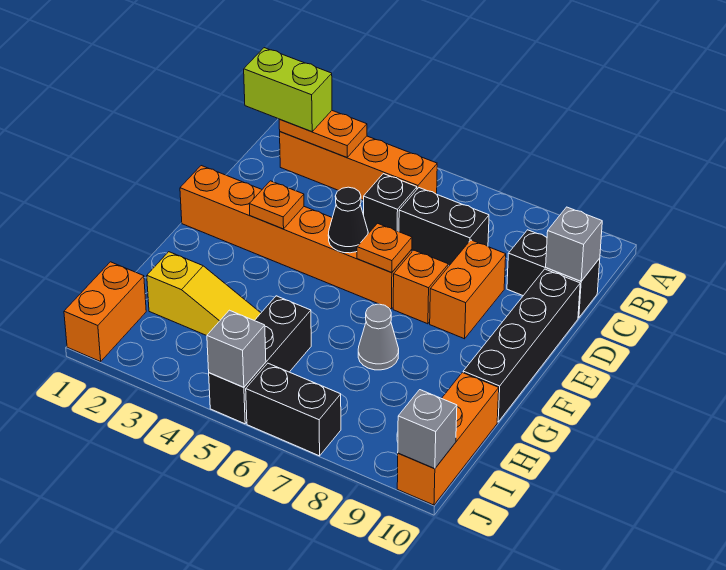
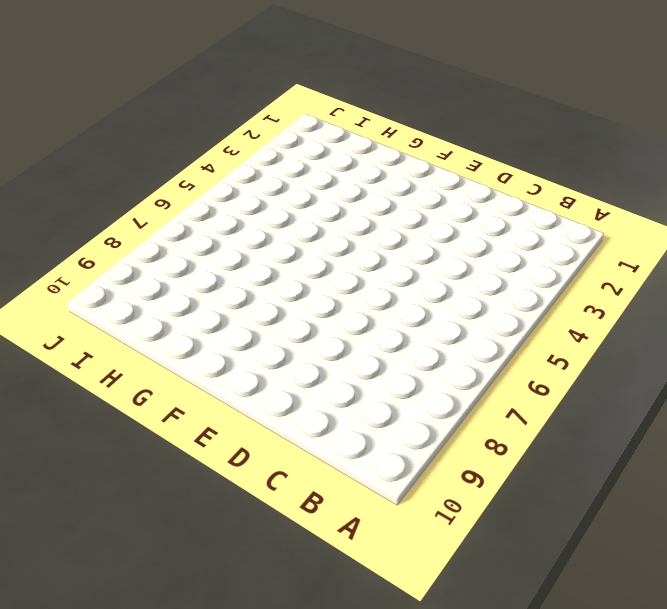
none -> orange 1x4 brick [280,132,437,200]
none -> black 1x1 brick [364,174,417,232]
none -> black 1x2 brick [399,188,489,266]

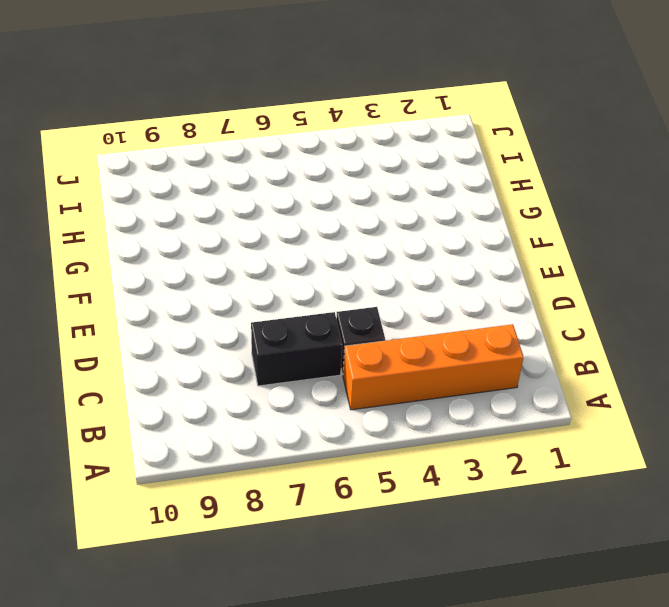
none -> black 1x2 brick [507,230,600,318]
none -> orange 1x2 brick [430,240,506,339]
none -> black 1x4 brick [463,269,580,422]

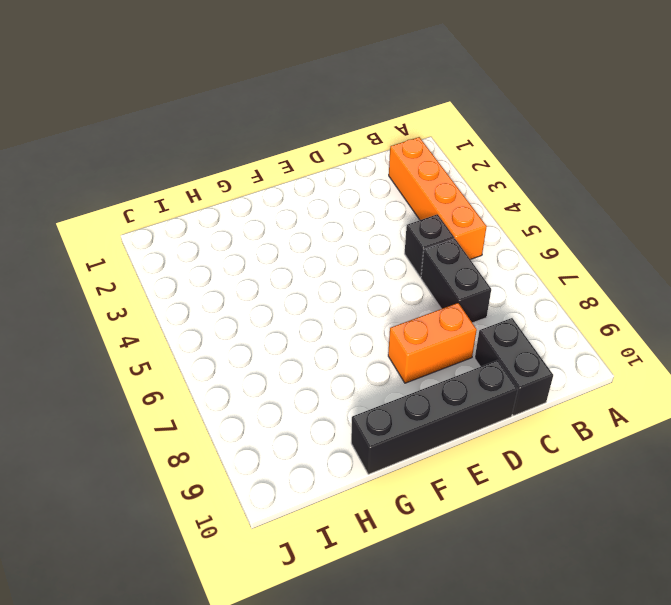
none -> orange 1x6 brick [180,166,412,309]
none -> orange 1x1 brick [393,250,448,324]
none -> grey 1x1 cone [358,304,399,370]

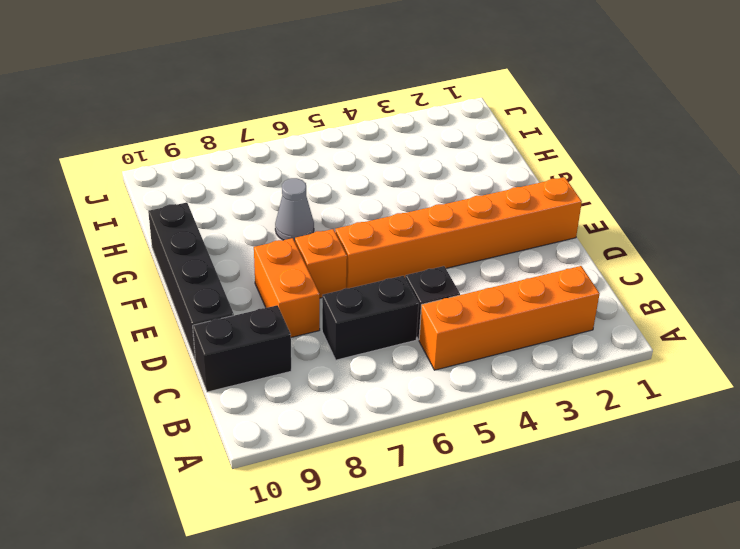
none -> yellow 1x3 slope [147,252,261,336]
none -> black 1x3 brick [209,296,311,424]
none -> orange 1x3 brick [397,373,499,505]

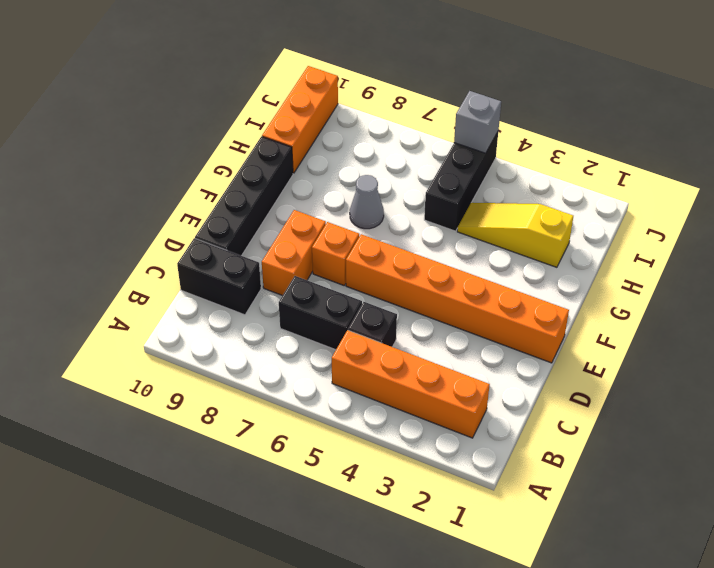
none -> orange 1x2 brick [64,262,146,362]
none -> black 1x2 brick [246,363,341,456]
none -> orange 1x2 plate [279,111,367,157]

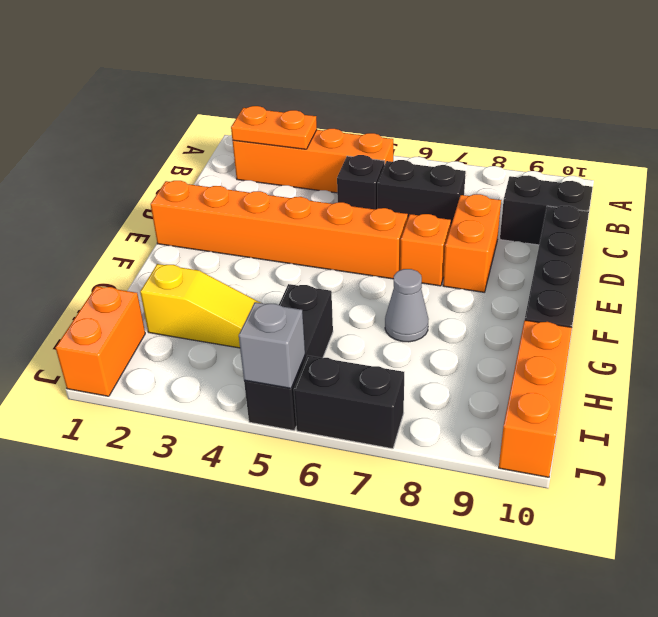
none -> grey 1x1 brick [546,207,602,281]
none -> orange 1x1 plate [249,181,304,229]
none -> black 1x1 cone [328,187,368,253]

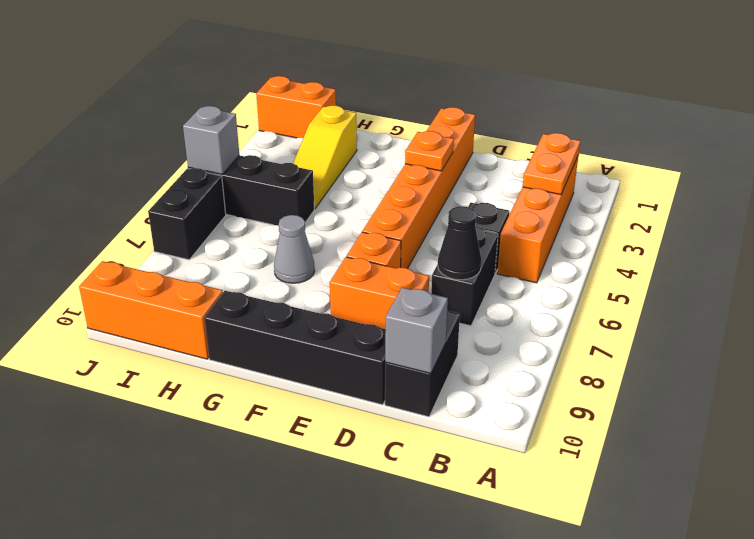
black 1x1 cone [438,206,482,280] -> black 1x1 cone moved to [328,187,368,253]
none -> orange 1x1 plate [357,223,412,273]
none -> grey 1x1 brick [398,390,457,469]
none -> lime 1x2 brick [244,48,332,132]

